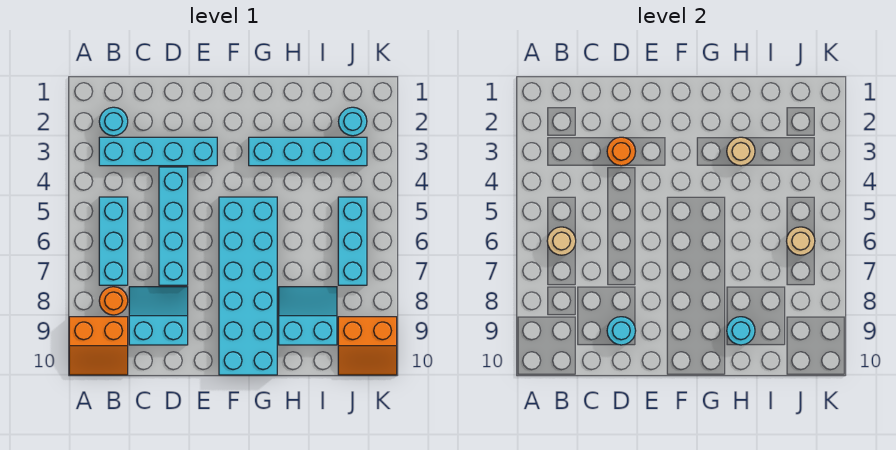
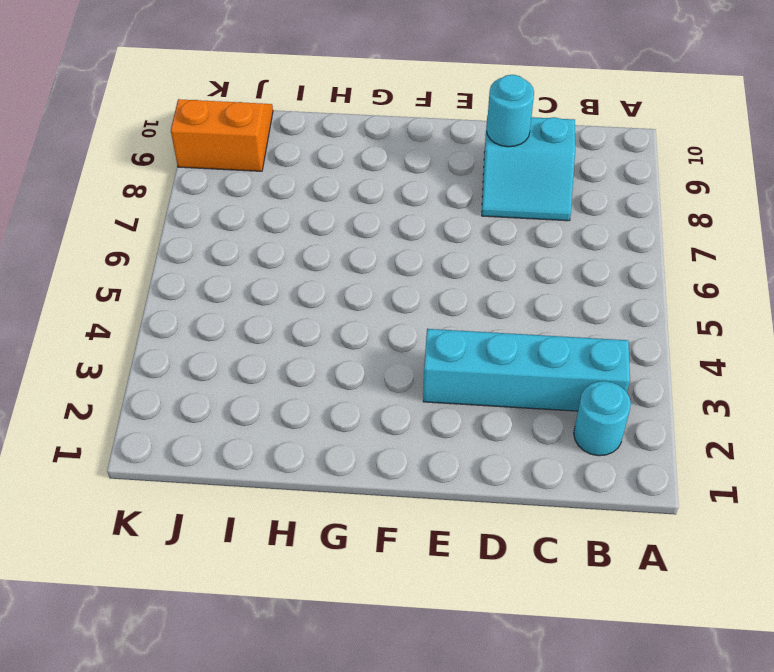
none -> orange 2x2 slope [69,317,128,375]
none -> cyan 1x3 brick [99,197,128,285]
none -> orange 1x1 round brick [99,287,128,315]

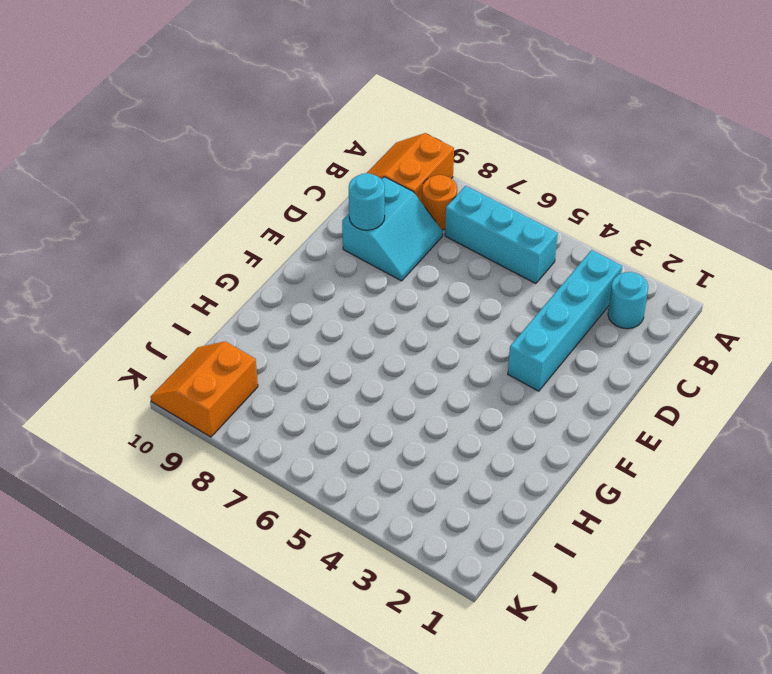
none -> cyan 1x4 brick [159,167,188,285]
none -> cyan 2x6 brick [219,197,277,375]
none -> cyan 1x4 brick [249,137,367,166]

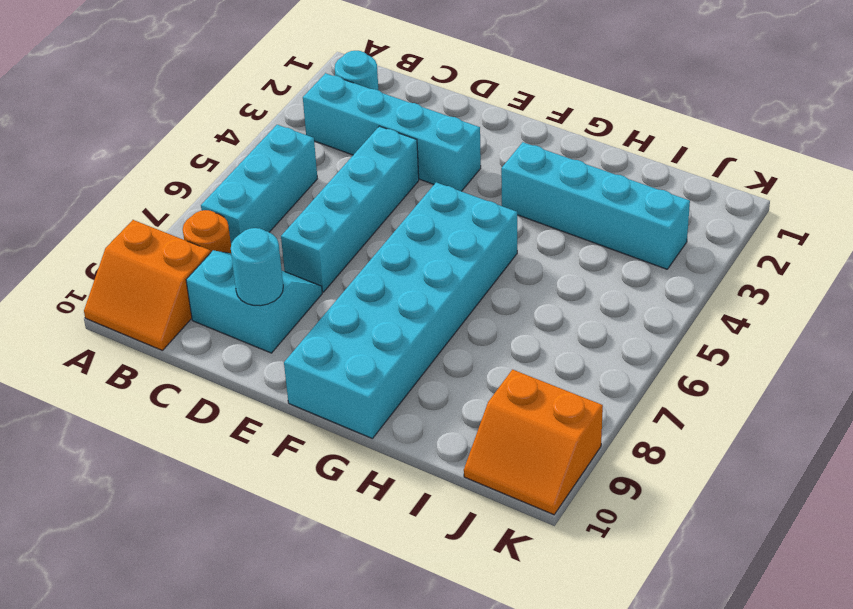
none -> cyan 2x2 slope [279,287,337,345]
none -> cyan 1x1 round brick [339,107,367,136]
none -> cyan 1x3 brick [338,197,367,285]

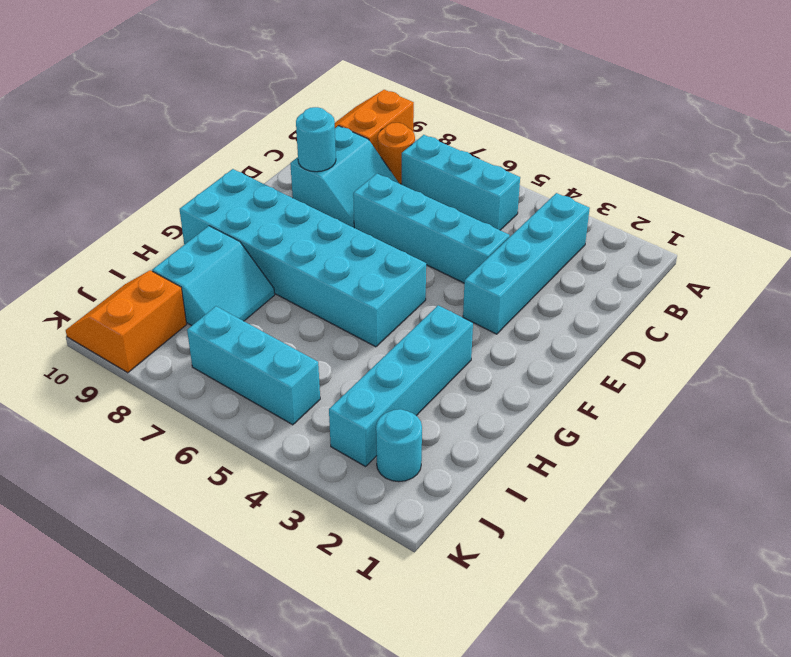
none -> cyan 1x1 round brick [99,107,128,136]
none -> tan 1x1 round brick [547,227,576,255]
none -> orange 1x1 round brick [607,137,636,166]

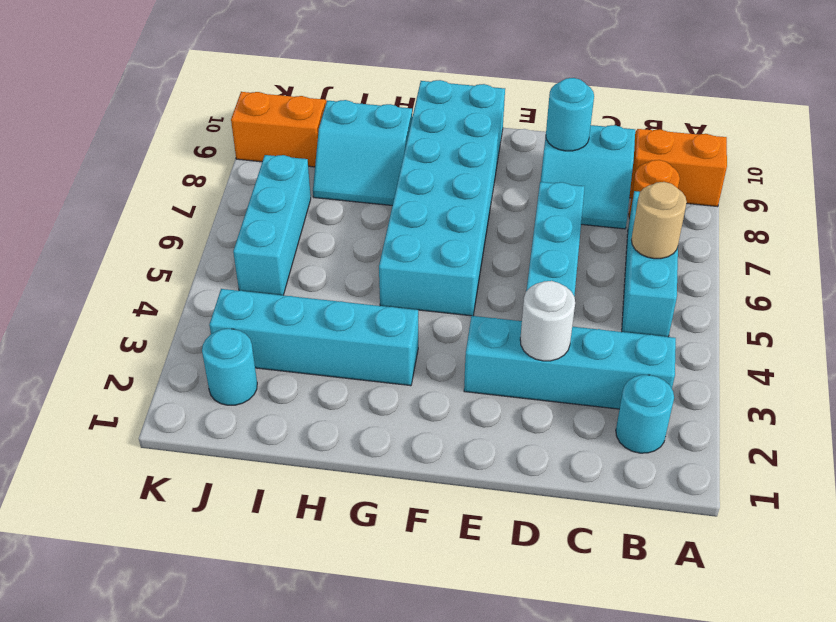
white 1x1 round brick [520,281,575,361] -> orange 1x1 round brick [607,137,636,166]
none -> tan 1x1 round brick [727,137,755,166]
none -> cyan 1x1 round brick [727,317,755,345]
none -> tan 1x1 round brick [787,227,815,255]

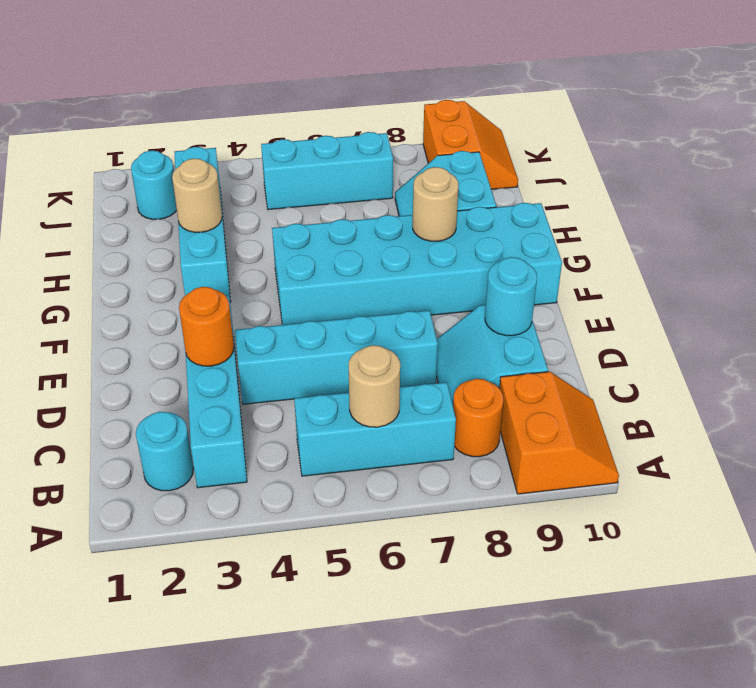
tan 1x1 round brick [413,167,458,241] -> tan 1x1 round brick moved to [787,227,815,255]
none -> cyan 1x1 round brick [727,317,755,345]

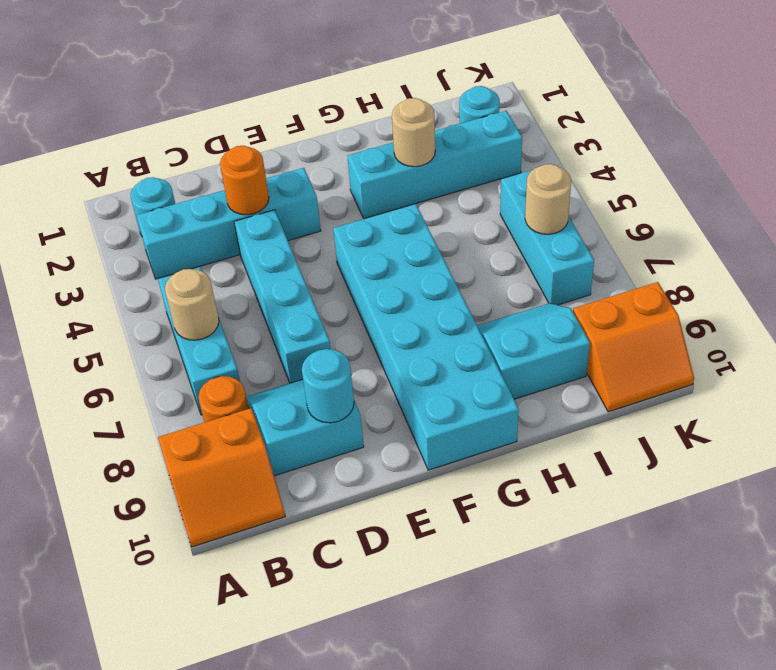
none -> cyan 1x1 round brick [727,317,755,345]

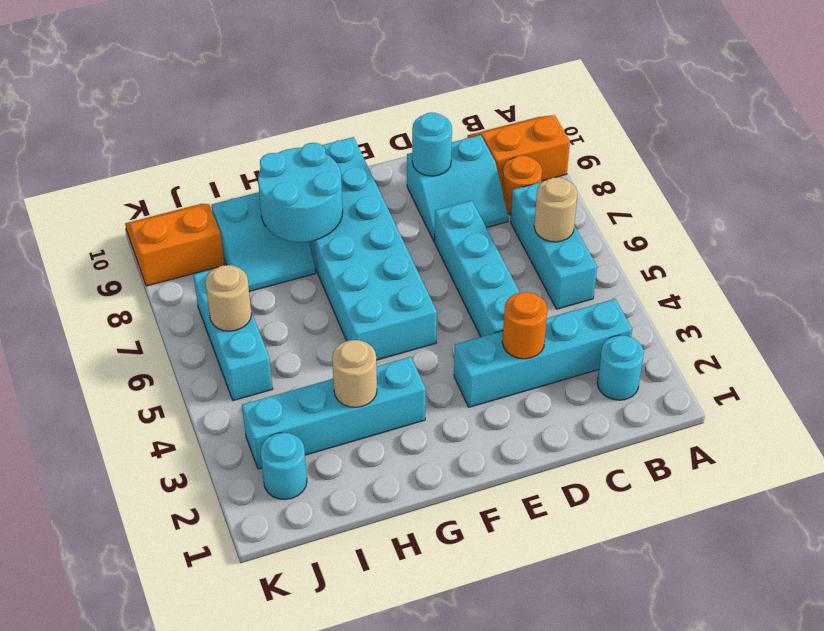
cyan 2x2 round brick [258,143,343,242] -> cyan 1x1 round brick [727,317,755,345]

